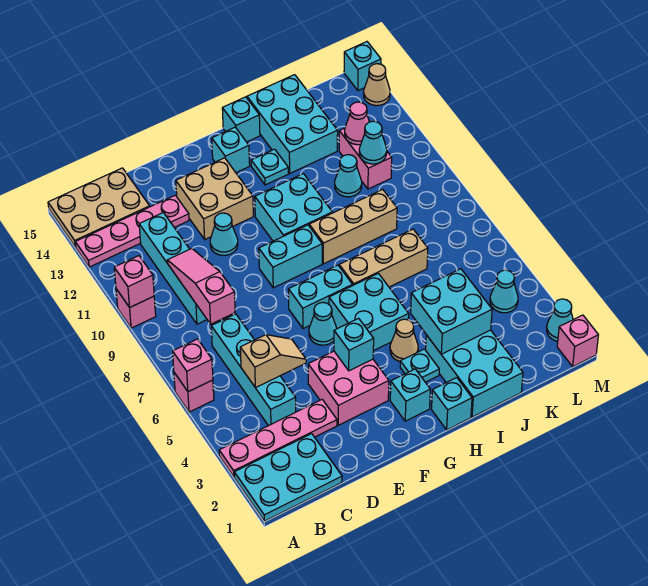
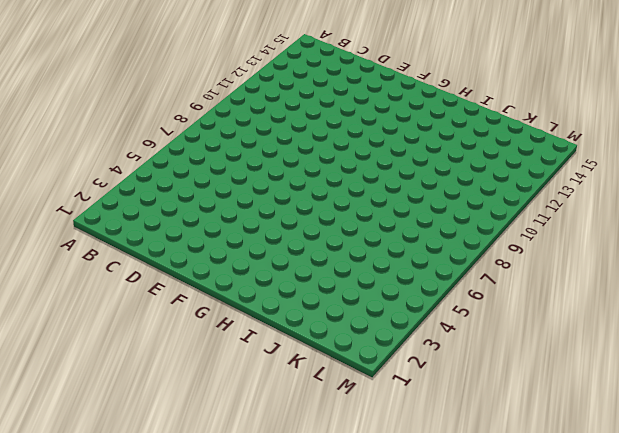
none -> cyan 2x3 plate [234,434,342,521]
none -> pink 1x4 plate [219,400,337,477]
none -> pink 1x1 brick [174,373,214,412]
none -> pink 1x1 brick [116,289,156,328]

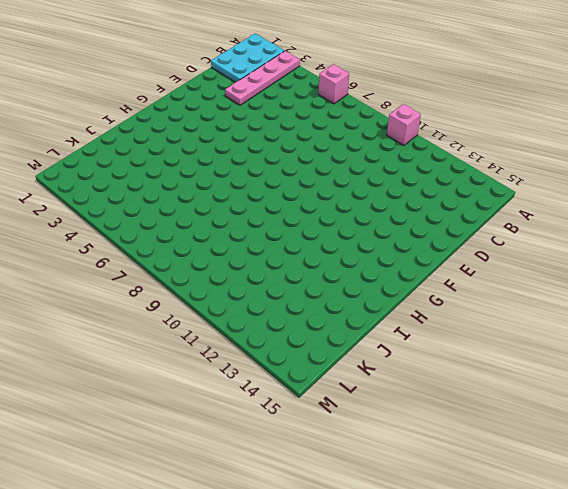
none -> pink 1x4 plate [75,195,189,267]
none -> tan 2x3 plate [48,168,150,247]
none -> cyan 1x4 brick [211,314,296,426]
none -> cyan 1x4 brick [139,213,207,324]

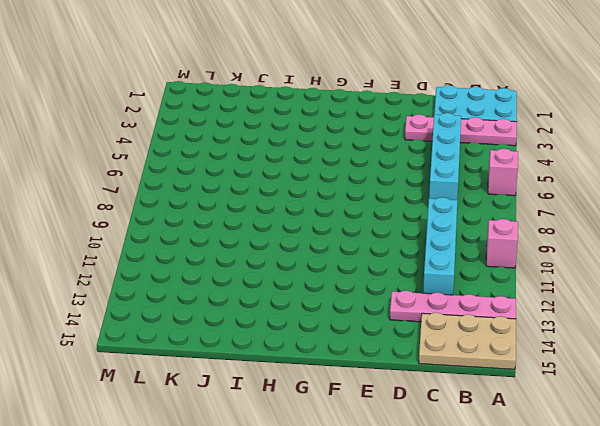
none -> pink 2x2 brick [308,351,389,425]
none -> cyan 1x1 cone [210,213,238,256]
none -> tan 2x2 brick [176,158,253,239]
none -> cyan 1x1 cone [309,302,337,345]

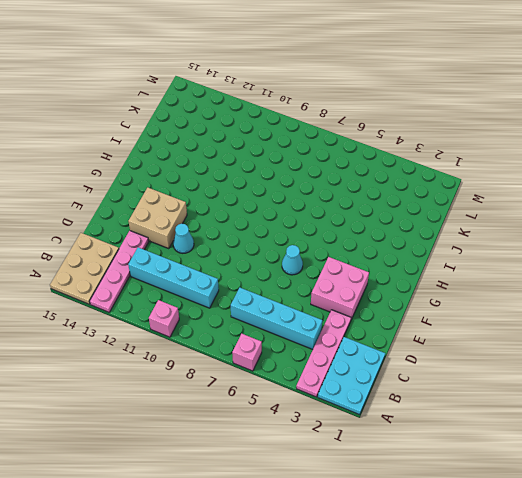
none -> cyan 1x2 brick [288,265,352,329]
none -> cyan 1x2 brick [259,225,322,288]
none -> cyan 1x1 brick [390,369,430,421]
none -> cyan 2x2 brick [329,273,409,351]

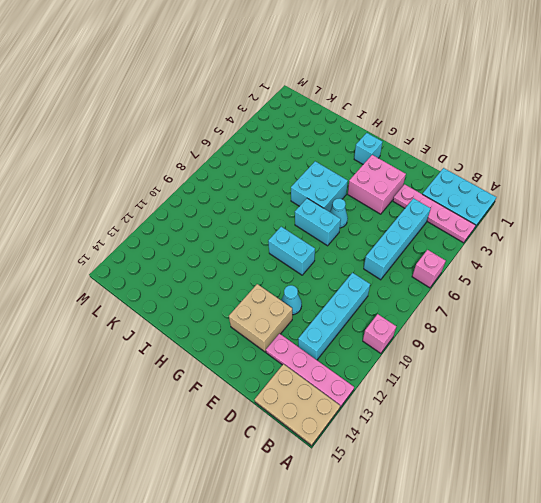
none -> cyan 2x2 brick [255,174,332,241]
none -> cyan 1x1 brick [212,127,250,173]
none -> cyan 1x1 brick [432,378,472,430]
none -> cyan 1x1 plate [400,349,439,382]

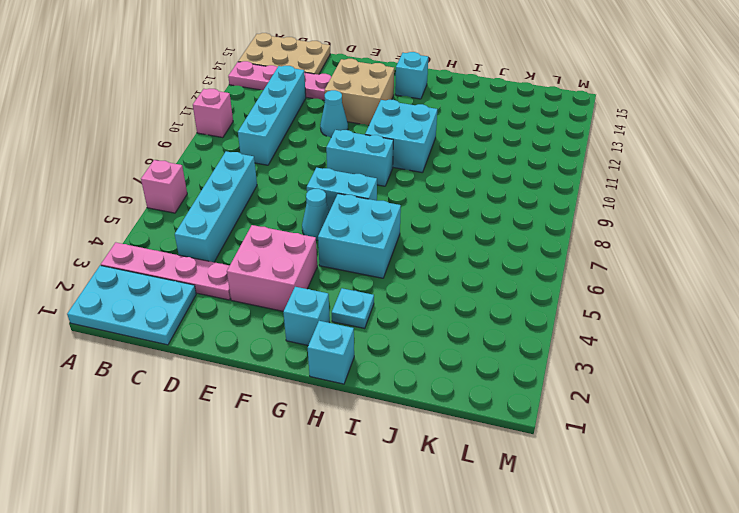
none -> tan 1x1 cone [390,319,418,361]
none -> tan 1x3 brick [339,229,428,287]
none -> tan 1x3 brick [309,190,397,264]
none -> cyan 1x1 plate [251,149,289,185]

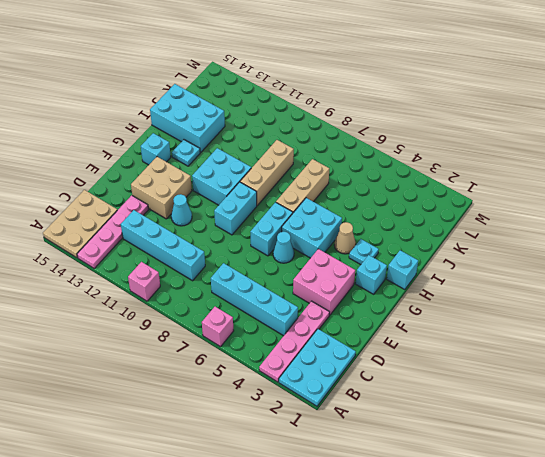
none -> cyan 1x1 brick [222,97,260,142]
none -> cyan 2x3 brick [426,330,523,417]
none -> cyan 1x1 cone [335,155,362,197]
none -> pink 1x2 brick [339,128,392,189]

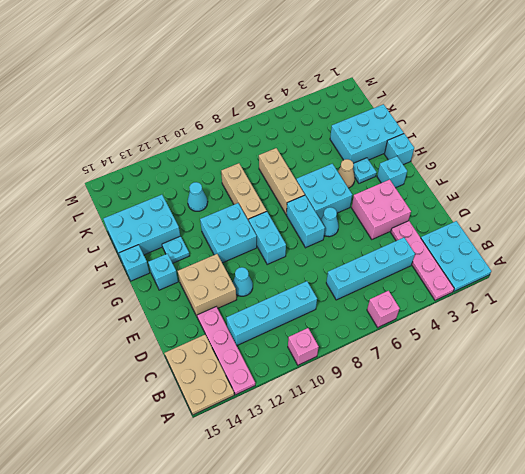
none -> pink 1x2 brick [339,128,392,189]
none -> cyan 1x1 cone [490,270,518,313]
none -> pink 1x1 brick [557,315,598,367]
none -> cyan 1x1 cone [547,299,573,341]

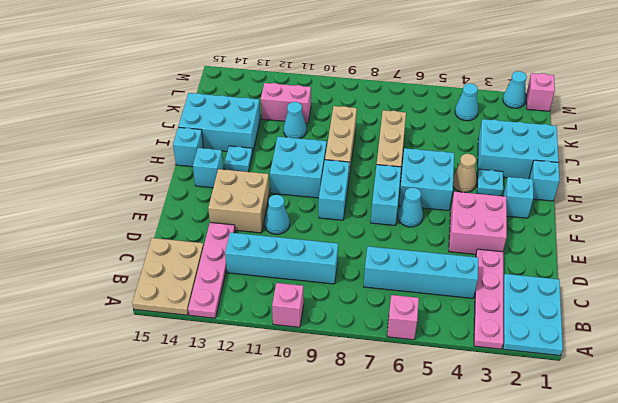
none -> tan 1x1 cone [364,64,390,106]
none -> cyan 1x1 brick [344,42,381,90]
none -> pink 1x1 brick [173,339,213,392]
none -> pink 1x1 brick [114,256,154,307]

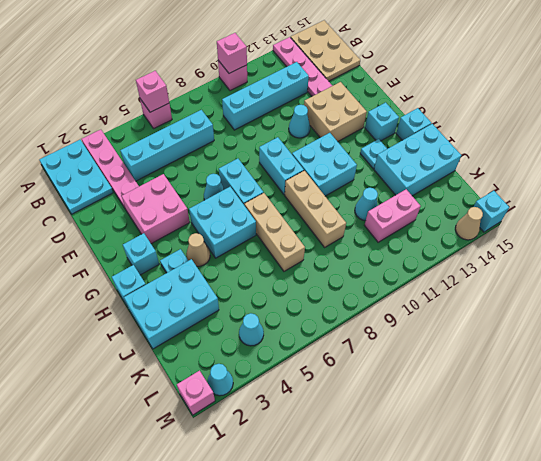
none -> tan 1x2 slope [240,335,306,388]
none -> pink 1x3 slope [167,249,235,324]
none -> cyan 1x1 brick [334,318,374,371]
none -> cyan 2x2 brick [411,269,492,354]

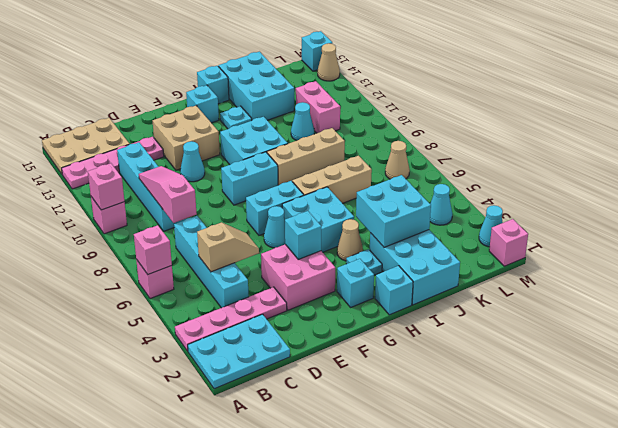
tan 1x1 cone [385,141,410,179] -> none
none -> cyan 1x1 cone [359,121,387,164]
none -> pink 1x1 cone [345,102,369,145]

